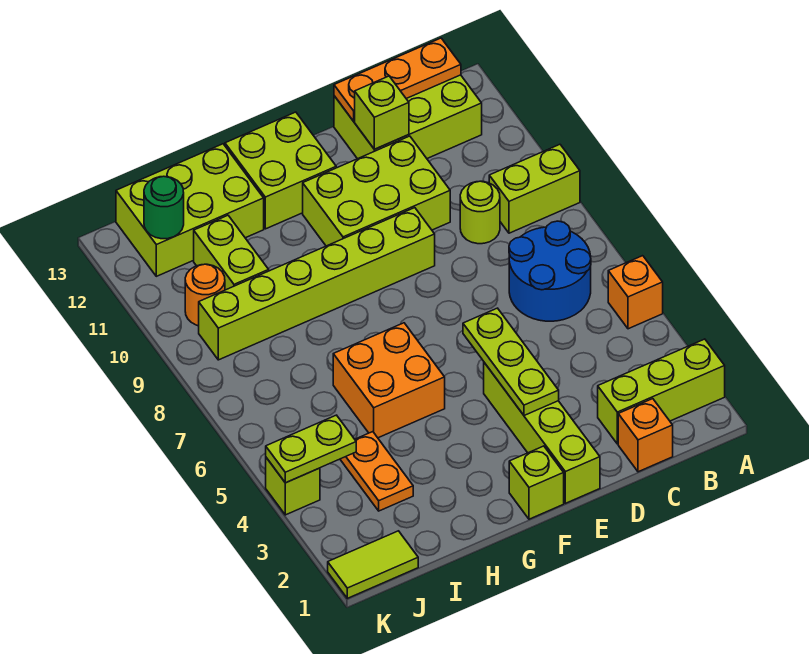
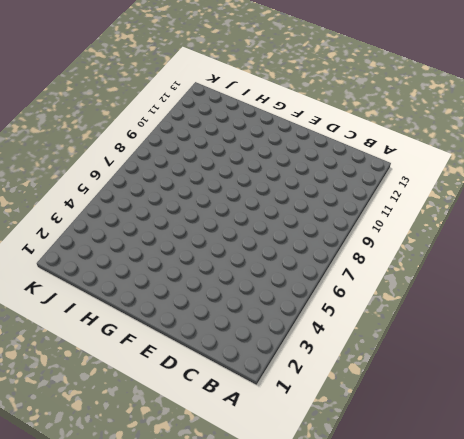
none -> lime 1x3 brick [598,339,725,444]
none -> orange 1x1 brick [608,256,663,329]
none -> lime 1x2 brick [489,144,580,233]

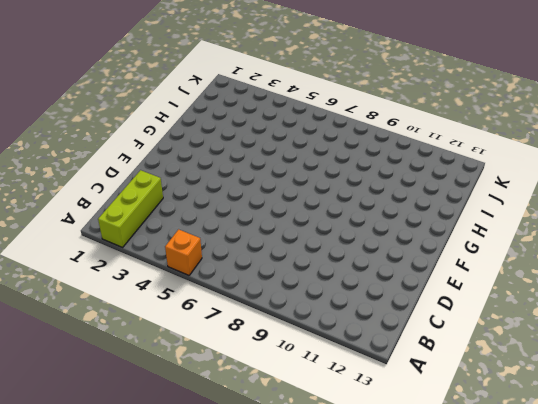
none -> lime 1x2 brick [489,144,580,233]
none -> blue 2x2 round brick [509,221,591,321]
none -> lime 2x3 brick [334,75,482,159]

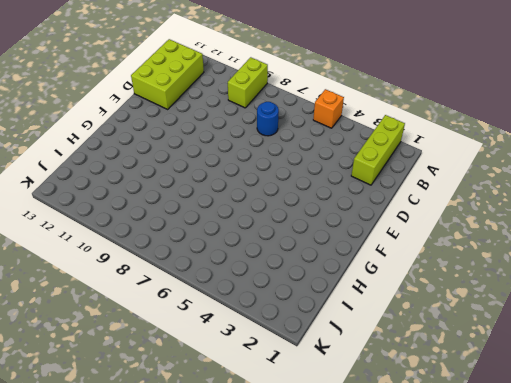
blue 1x1 round brick [257,102,279,136] -> blue 2x2 round brick [509,221,591,321]
none -> orange 1x1 brick [618,399,673,472]
none -> lime 1x1 round brick [460,181,500,244]
none -> lime 2x3 brick [303,136,450,246]

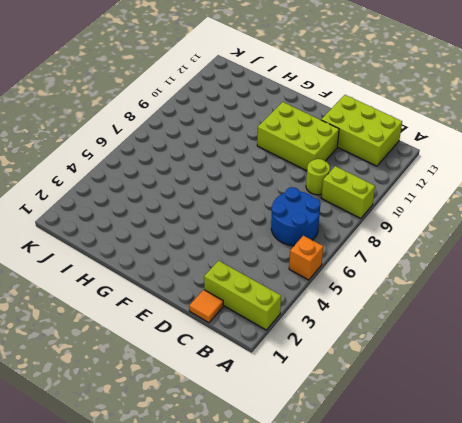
orange 1x1 tile [189,290,223,323] -> orange 1x1 brick [618,399,673,472]
none -> lime 1x4 brick [484,363,600,503]
none -> lime 1x6 brick [199,208,435,360]
none -> lime 1x1 brick [509,446,564,519]

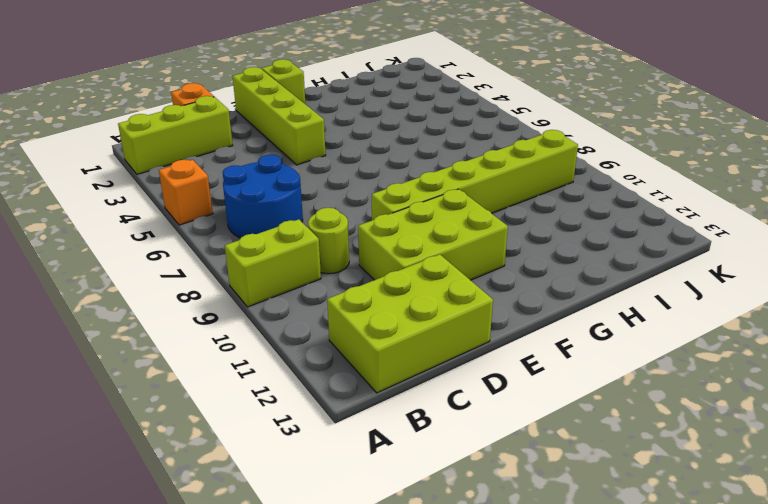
none -> lime 2x2 brick [225,112,336,229]
none -> orange 2x2 brick [333,323,445,438]
none -> lime 2x3 brick [116,144,264,276]

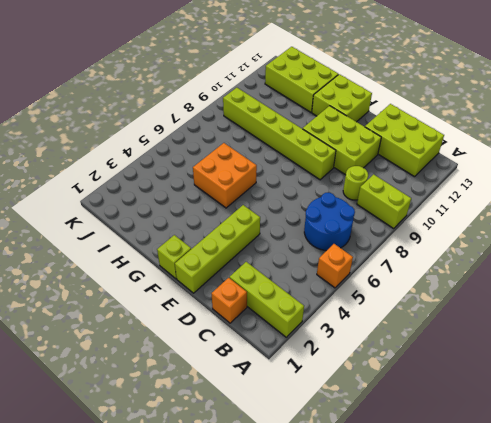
none -> orange 1x2 plate [340,432,413,511]
none -> lime 1x2 brick [194,215,269,290]
none -> lime 1x2 tile [328,531,418,598]

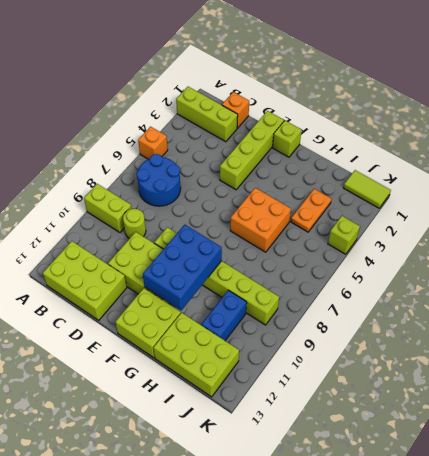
blue 2x3 brick [143,225,222,310] -> none
blue 1x2 brick [201,290,247,340] -> lime 1x2 brick [194,215,269,290]
none -> orange 1x1 round brick [185,264,225,326]
none -> orange 1x3 plate [334,38,461,121]
none -> lime 1x1 brick [355,76,409,149]

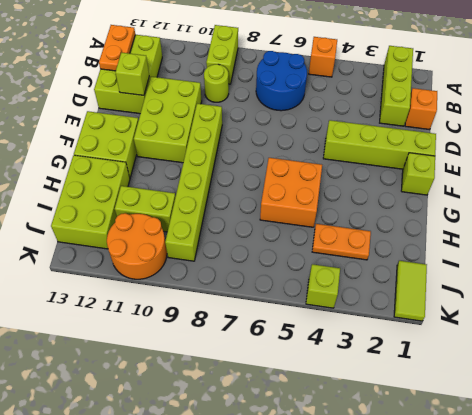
orange 1x2 plate [99,25,135,71] -> orange 1x3 plate [334,38,461,121]
orange 2x2 round brick [107,213,167,279] -> orange 1x1 round brick [185,264,225,326]
none -> lime 1x3 plate [463,308,559,415]
none -> lime 1x2 plate [266,415,356,483]
none -> green 1x1 round brick [144,176,184,239]

